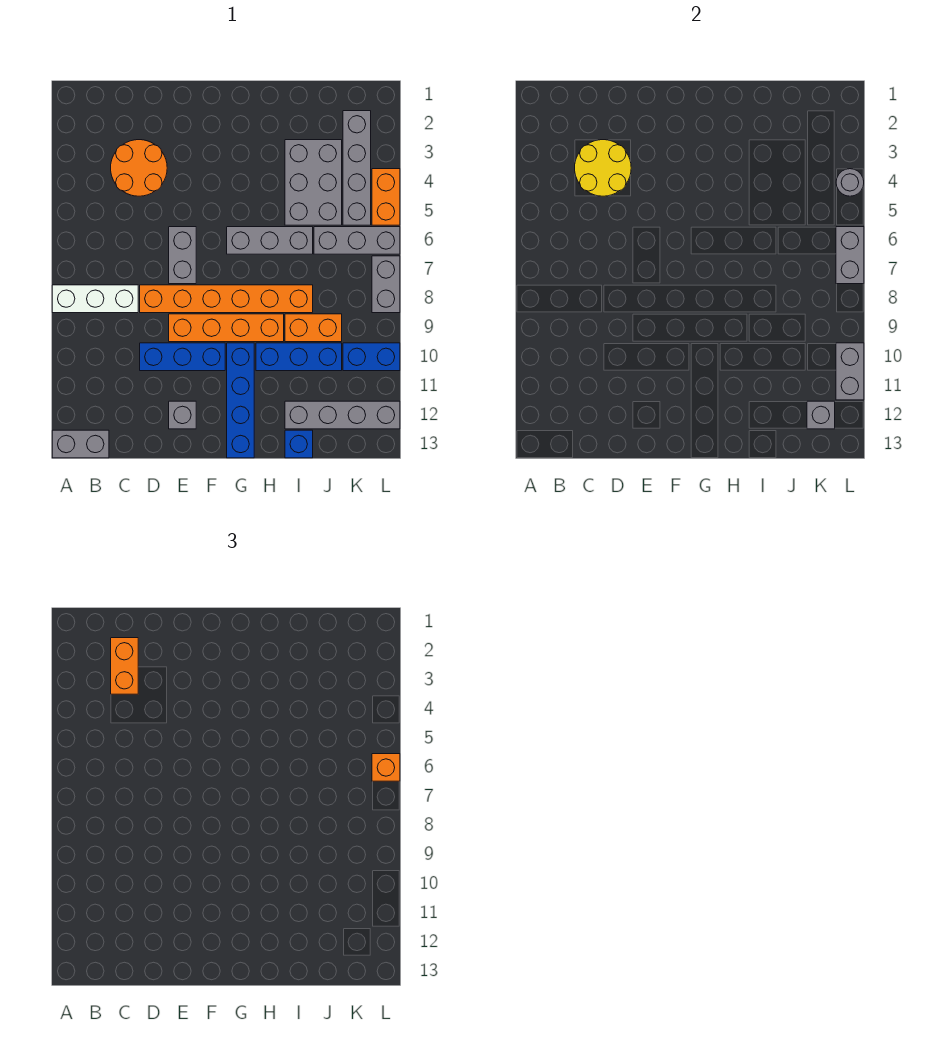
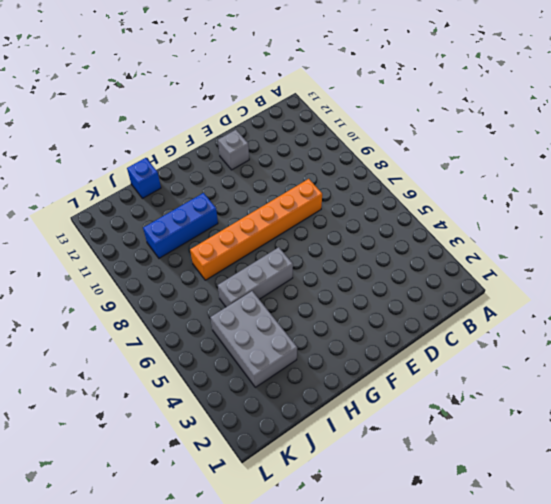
none -> white 1x3 brick [52,285,138,313]
none -> grey 1x2 brick [52,430,109,458]
none -> orange 2x2 round brick [111,140,167,196]

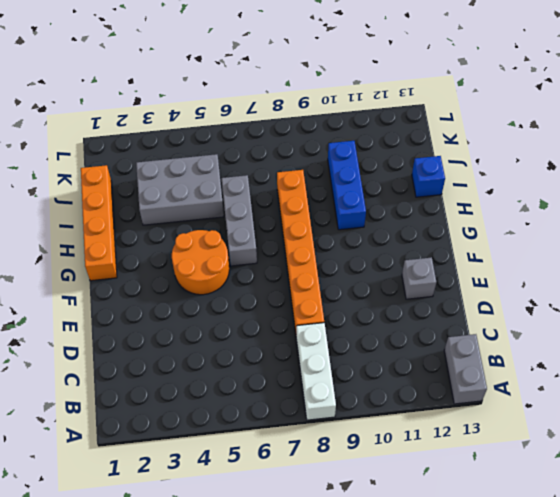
orange 2x2 round brick [172,230,229,295] -> orange 2x2 round brick moved to [111,140,167,196]
orange 1x4 brick [81,165,117,281] -> orange 1x4 brick moved to [169,314,284,342]
none -> blue 1x3 brick [140,343,225,371]
none -> grey 1x2 brick [169,227,196,284]
none -> blue 1x4 brick [227,343,254,458]

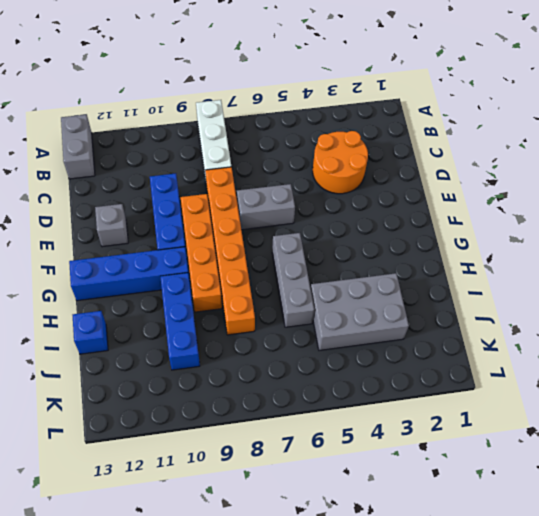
none -> orange 1x2 brick [285,314,342,342]
none -> grey 1x4 brick [285,401,400,429]
none -> grey 1x3 brick [314,227,400,254]

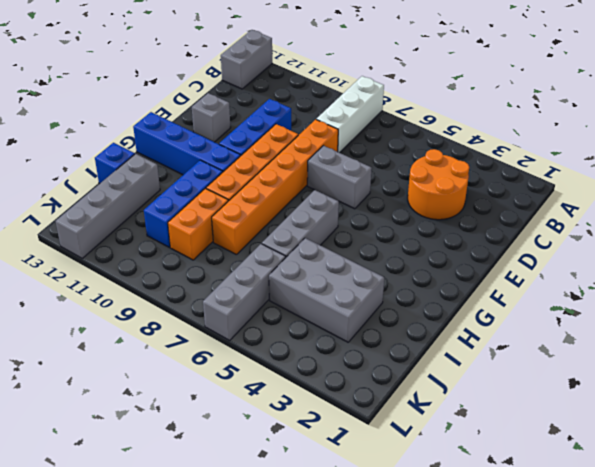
none -> grey 1x4 brick [343,111,371,225]
none -> blue 1x2 brick [343,343,400,371]
none -> orange 1x2 brick [372,169,400,225]

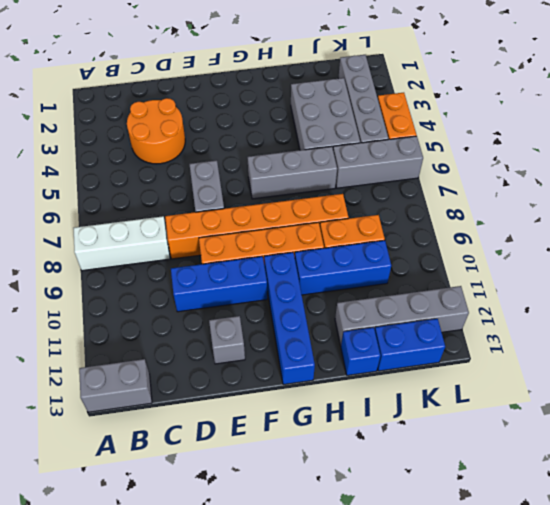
blue 1x2 brick [375,319,445,371] -> blue 1x2 brick moved to [343,343,400,371]
none -> grey 1x2 brick [372,256,400,313]
none -> yellow 2x2 round brick [575,140,631,196]
none -> grey 1x1 brick [807,401,835,429]

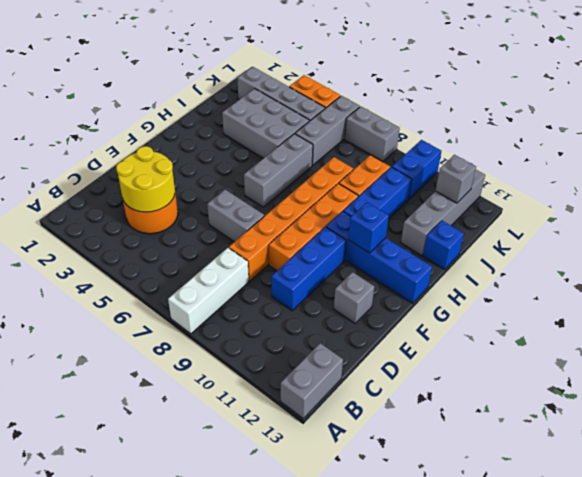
blue 1x1 brick [348,202,389,253] -> none
none -> grey 1x1 round brick [836,169,864,196]
none -> grey 1x2 brick [836,227,864,284]
none -> grey 1x2 brick [836,343,864,400]

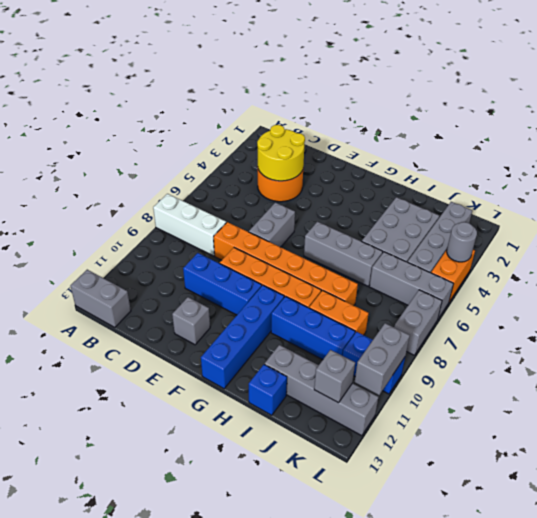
none -> grey 1x2 brick [836,227,864,284]
none -> orange 1x2 brick [111,638,138,694]
none -> orange 1x1 brick [372,754,400,781]

